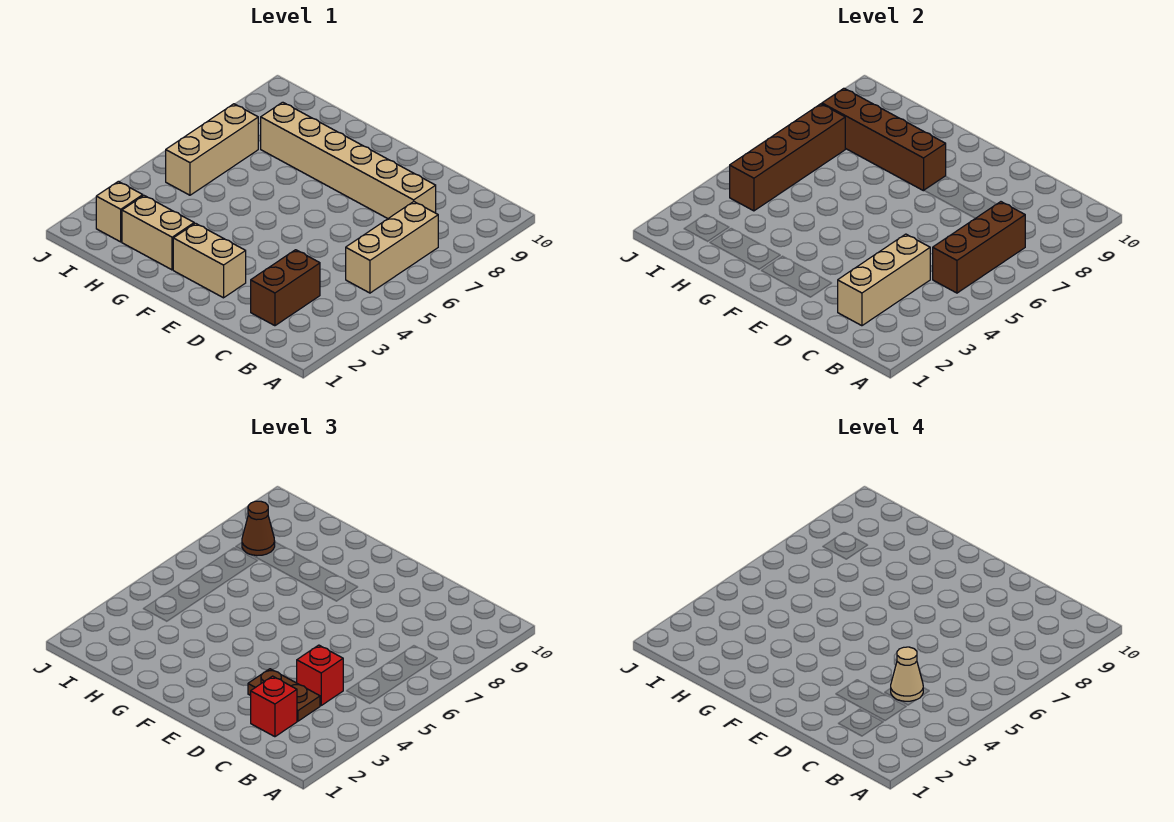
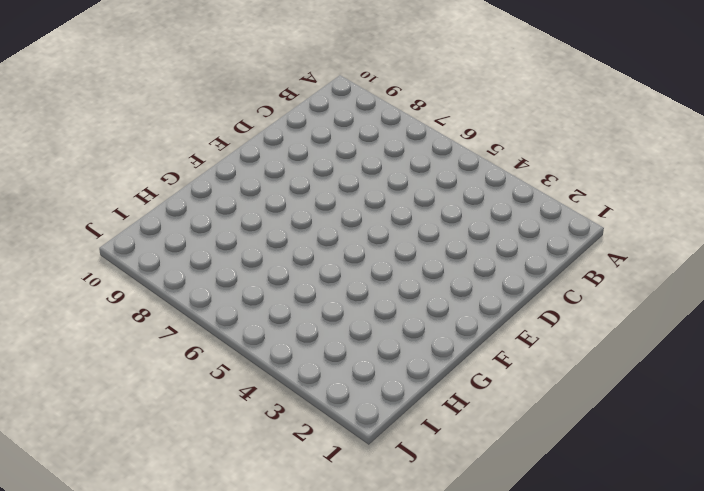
none -> tan 1x3 brick [346,202,438,293]
none -> brown 1x2 brick [251,250,320,326]
none -> tan 1x6 brick [261,102,436,219]

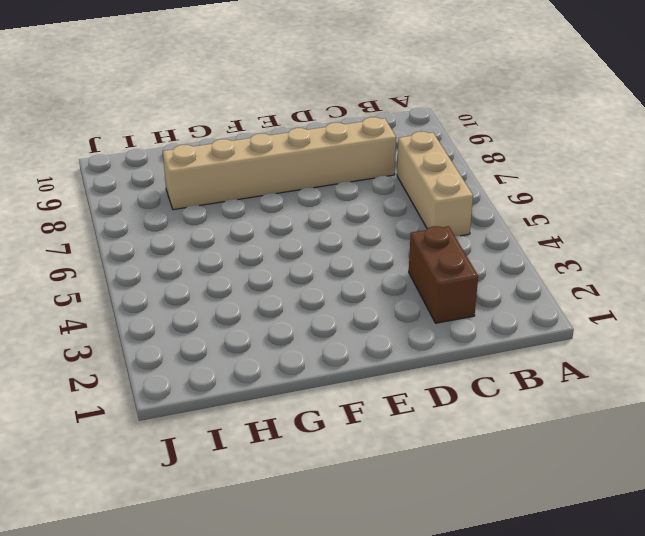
none -> tan 1x2 brick [173,223,246,298]
none -> tan 1x2 brick [122,196,194,270]
none -> tan 1x1 brick [96,181,143,242]

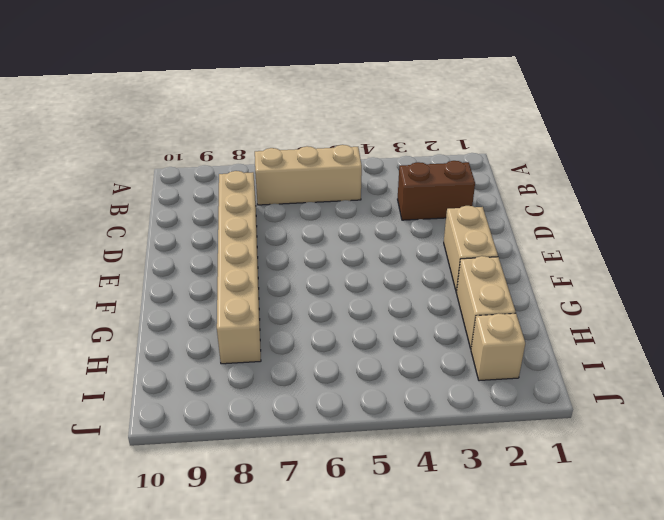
none -> tan 1x3 brick [166,104,258,195]
none -> brown 1x3 brick [933,202,1025,293]
none -> tan 1x3 brick [838,234,930,326]

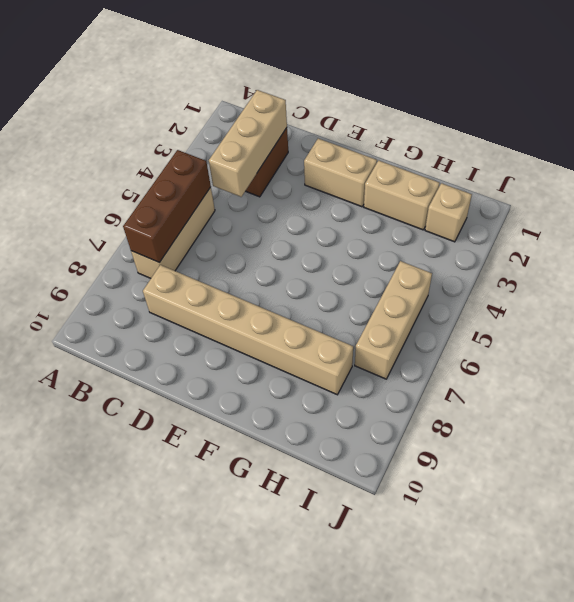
none -> brown 1x4 brick [822,88,946,191]
none -> brown 1x4 brick [730,104,845,211]
none -> red 1x1 brick [251,676,297,737]

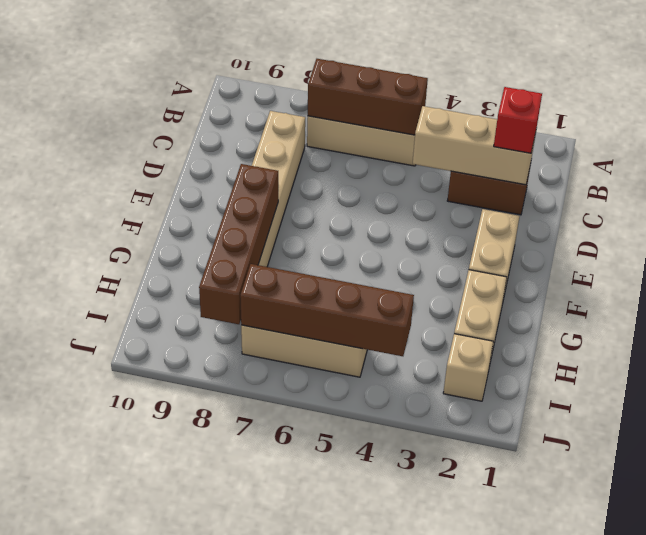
none -> brown 1x2 plate [248,669,320,721]
none -> red 1x1 brick [297,645,343,705]
none -> brown 1x1 cone [242,501,275,556]

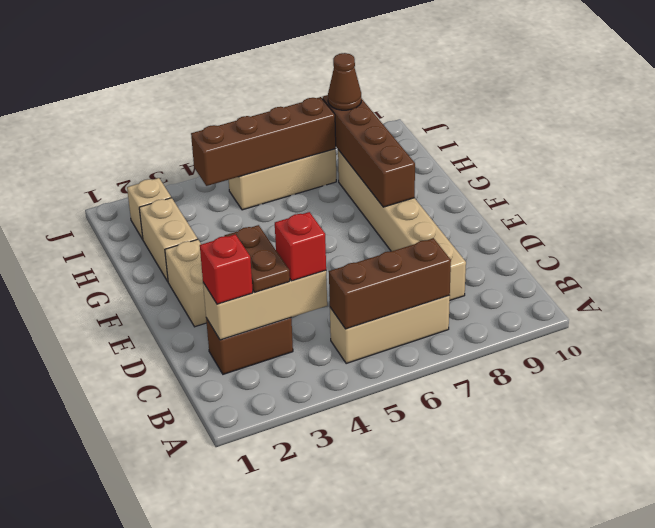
none -> tan 1x1 cone [891,647,923,701]

